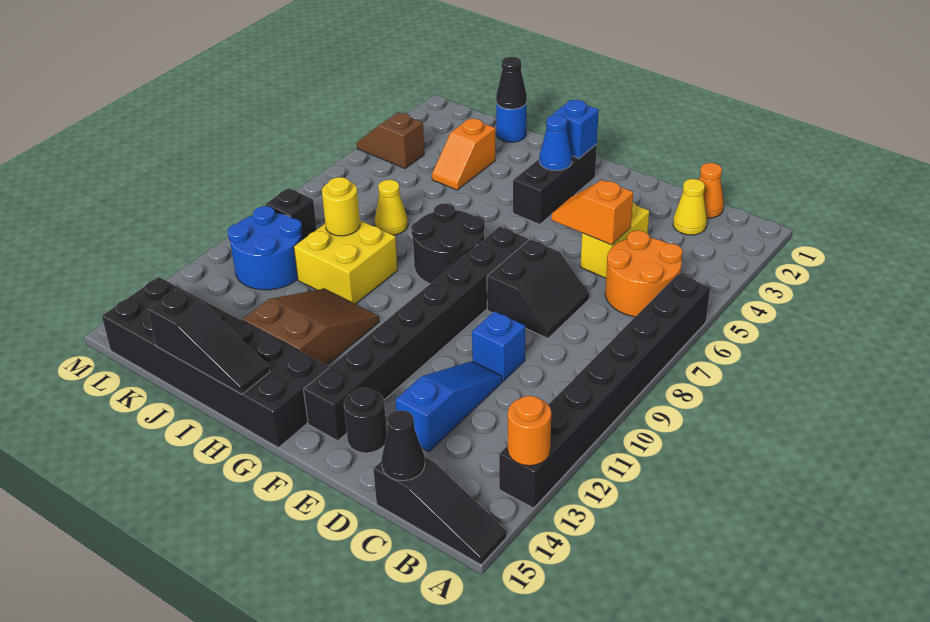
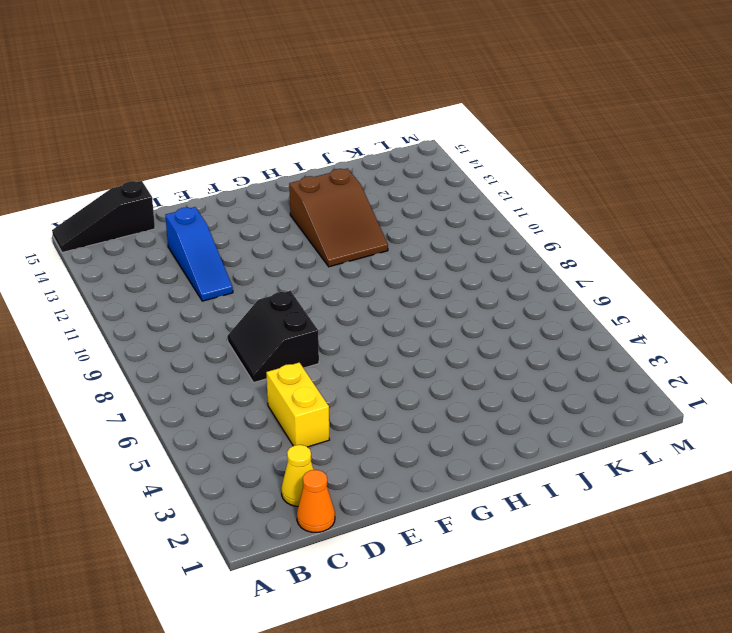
none -> black 1x8 brick [499,274,710,508]
none -> orange 2x2 round brick [605,230,683,317]
none -> blue 1x1 brick [472,311,525,381]
none -> black 1x1 round brick [344,388,387,453]

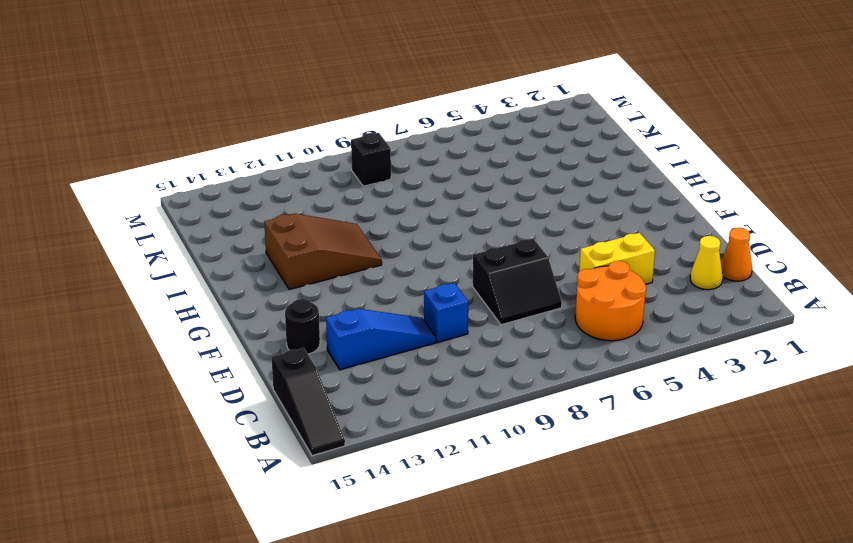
none -> black 1x8 brick [499,274,710,508]
none -> black 1x8 brick [304,227,528,441]
none -> black 1x3 brick [513,144,597,224]
none -> black 2x2 round brick [411,203,485,284]

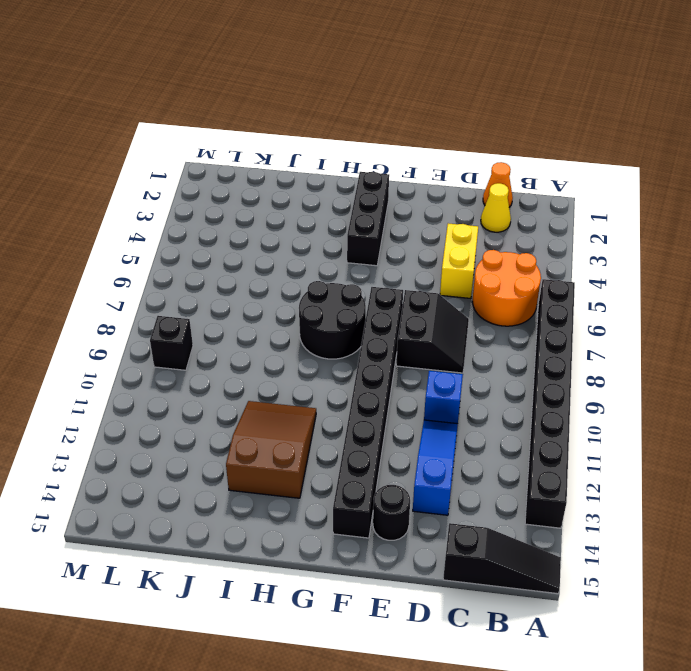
none -> black 2x6 brick [102,277,329,448]
none -> yellow 2x2 brick [294,220,398,304]
none -> blue 1x1 round brick [496,103,527,142]
none -> orange 1x2 slope [432,118,495,190]

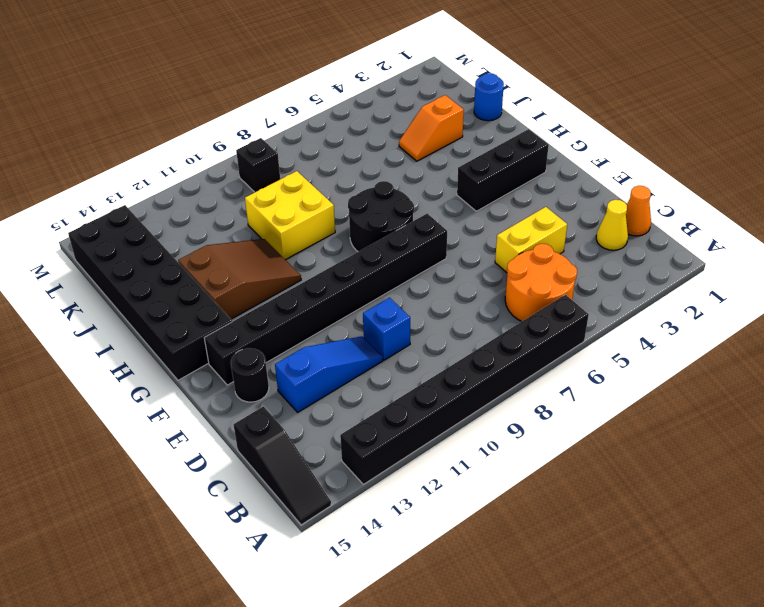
none -> black 2x2 slope [487,239,589,339]
none -> yellow 1x1 cone [375,180,408,235]
none -> blue 2x2 round brick [228,206,302,290]
none -> brown 1x2 slope [357,112,424,168]

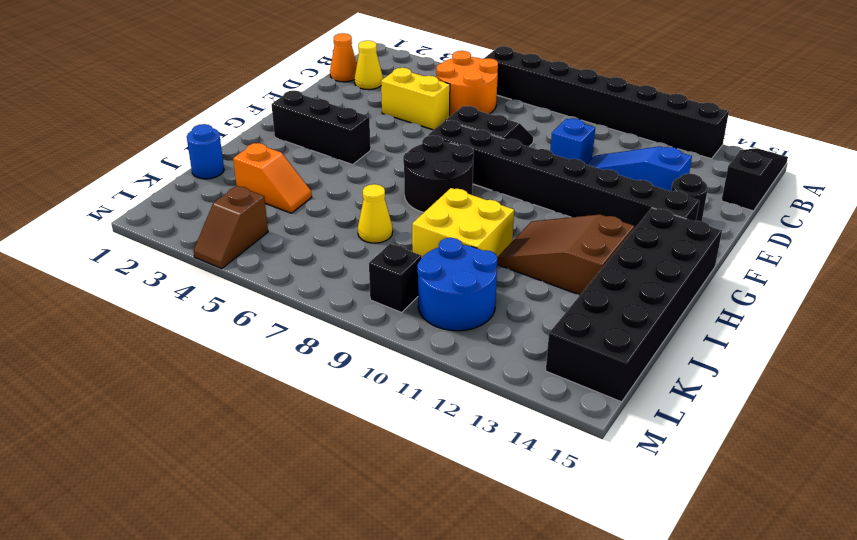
none -> orange 1x1 round brick [508,396,551,466]
none -> black 1x1 cone [382,410,425,481]
none -> orange 1x2 slope [551,180,633,245]
none -> blue 1x1 brick [553,100,599,158]

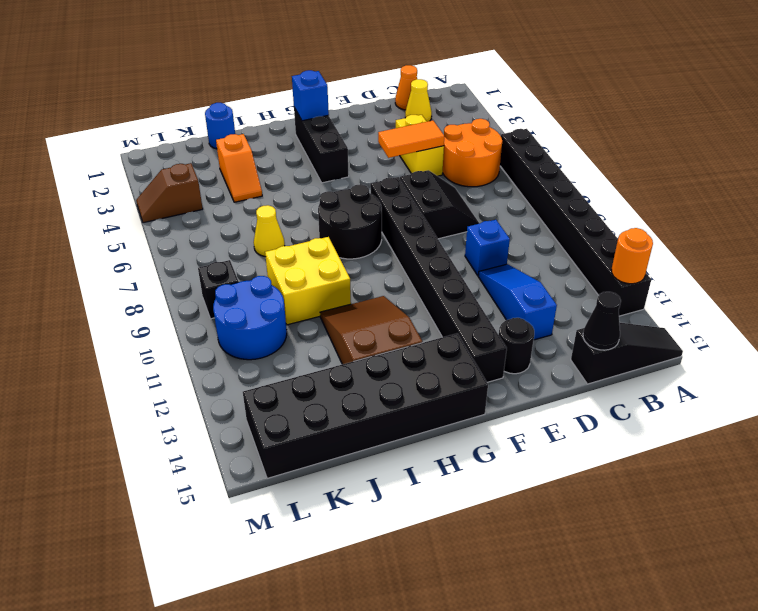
orange 1x2 tile [378,121,444,158] -> orange 1x2 slope [551,180,633,245]
none -> blue 1x1 cone [539,115,572,171]
none -> black 1x3 slope [148,289,270,394]
none -> black 1x1 cone [496,57,527,109]
none -> yellow 1x1 round brick [322,177,360,236]

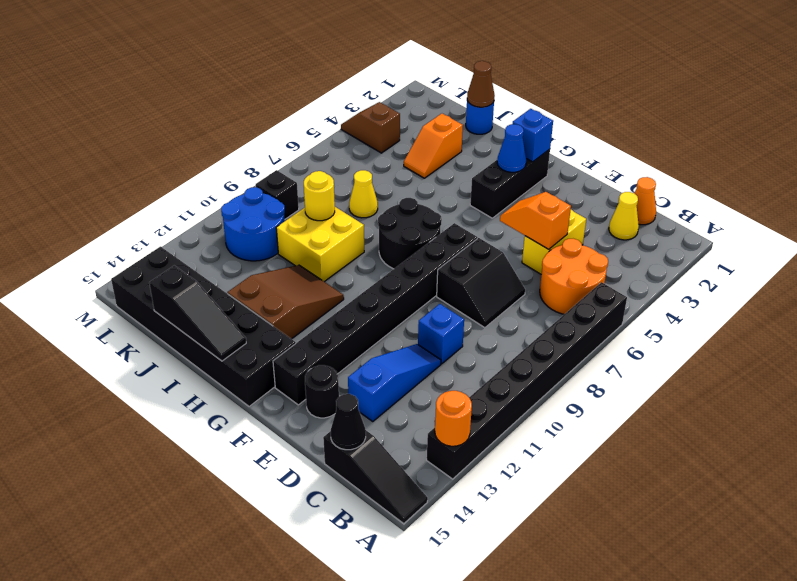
brown 1x1 cone [467,61,495,107] -> black 1x1 cone [496,57,527,109]

